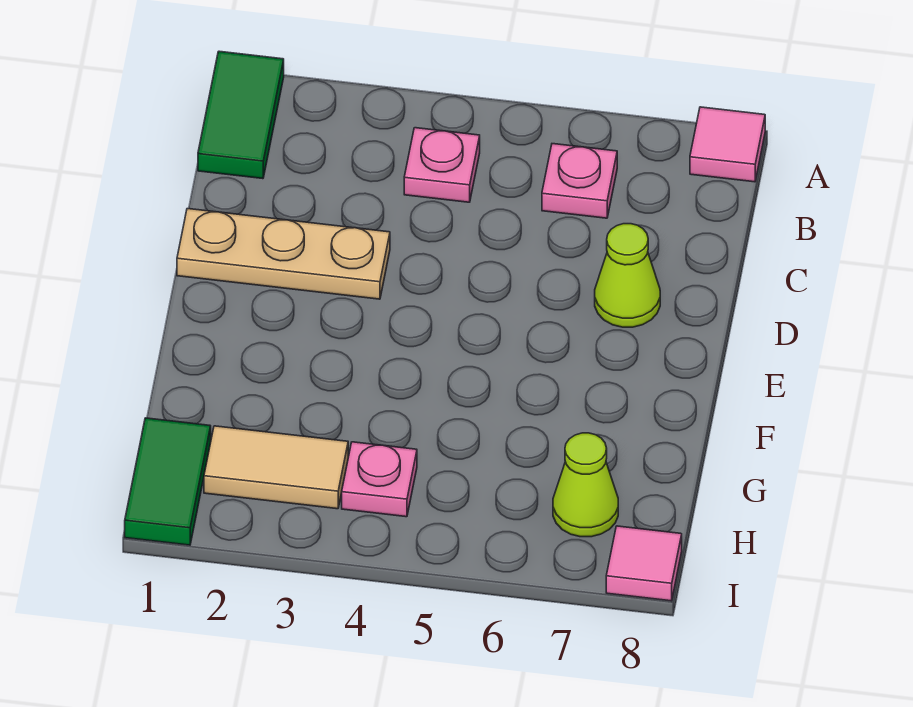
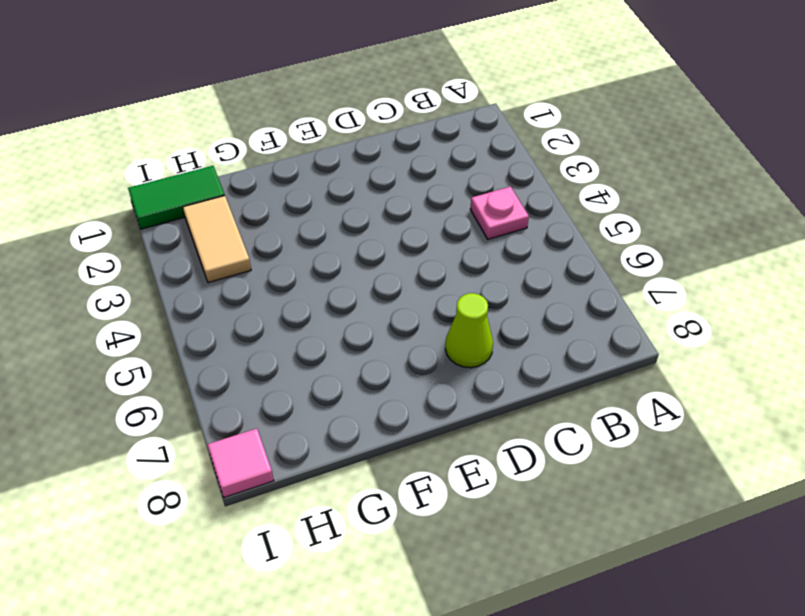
none -> green 1x2 tile [198,51,284,179]
none -> pink 1x1 tile [690,107,765,182]

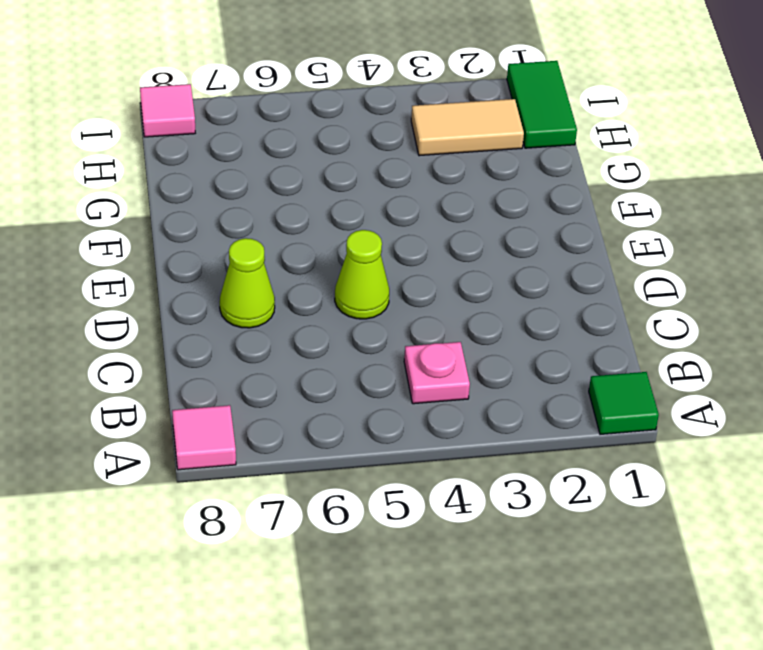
green 1x1 tile [589,372,659,434] -> green 1x2 tile [198,51,284,179]
lime 1x1 cone [335,230,389,319] -> lime 1x1 cone moved to [553,433,618,537]
none -> pink 1x1 plate [542,144,617,218]
none -> tan 1x3 plate [177,209,390,299]

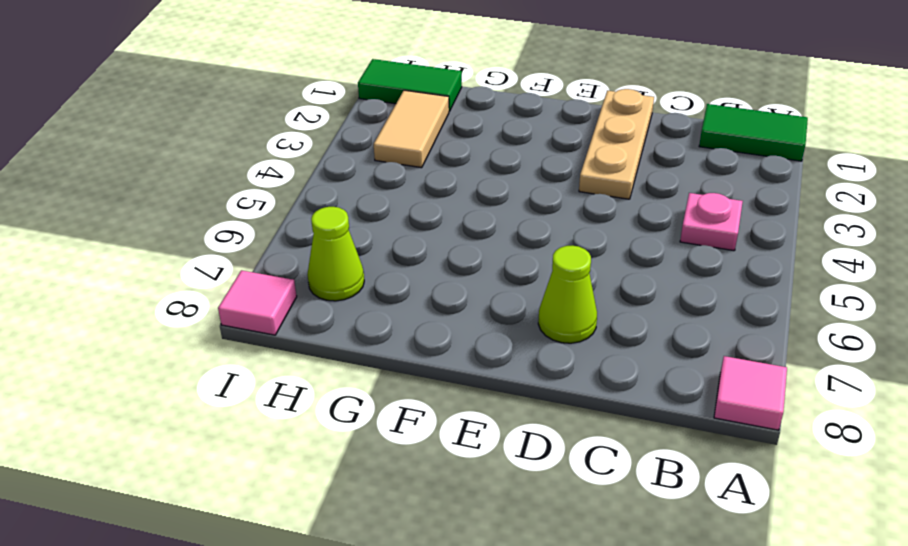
none -> pink 1x1 plate [542,144,617,218]
none -> pink 1x1 plate [342,442,417,517]

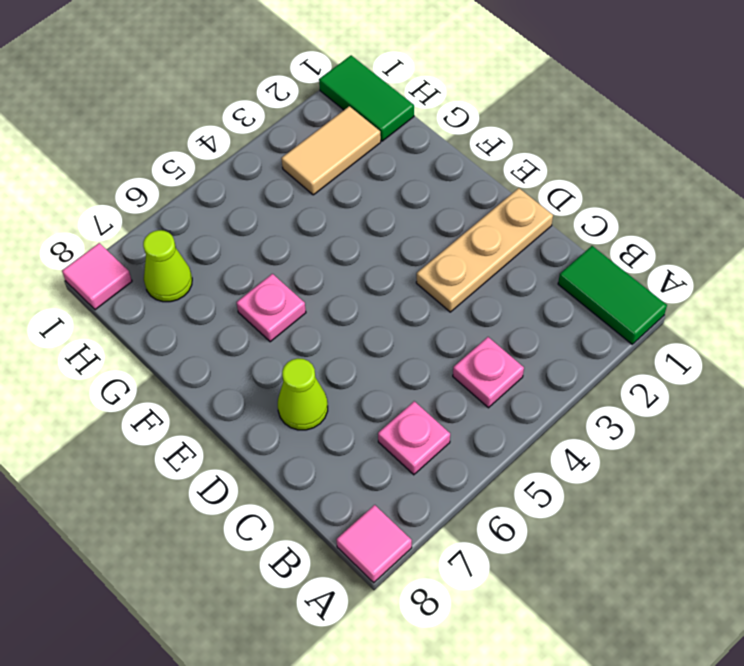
pink 1x1 plate [236,274,306,342] -> pink 1x1 plate moved to [342,442,417,517]

